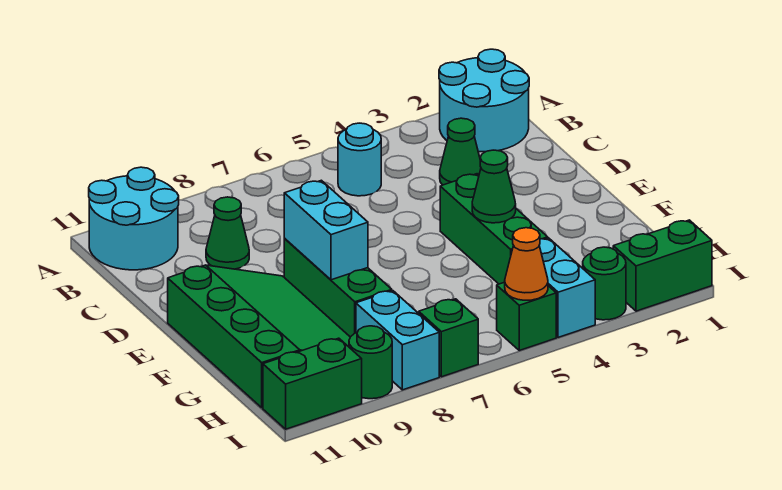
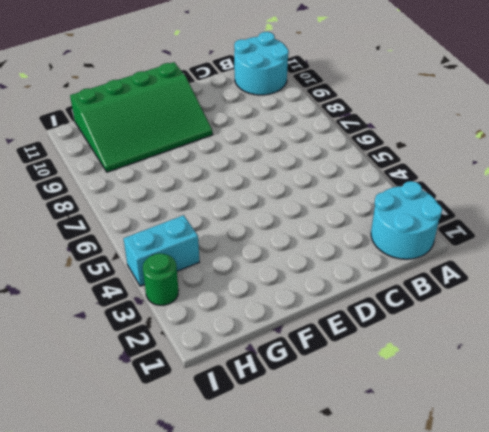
none -> cyan 1x1 round brick [338,123,381,196]
none -> green 1x1 cone [440,118,481,185]
none -> green 1x1 cone [206,197,249,269]

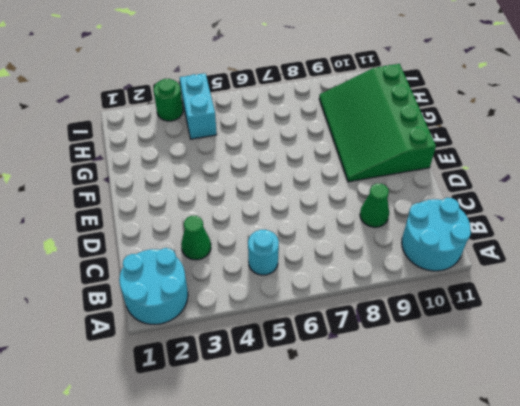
none -> green 1x3 brick [440,174,548,284]
none -> green 1x3 brick [284,239,392,337]
none -> cyan 1x2 brick [356,291,439,390]

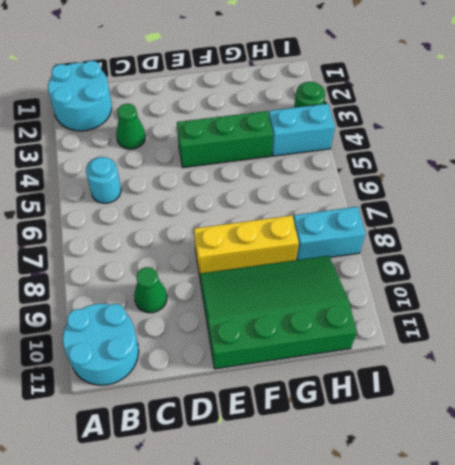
yellow 1x3 brick [194,215,299,275] -> green 1x3 brick [284,239,392,337]
none -> green 1x2 brick [613,220,712,311]
none -> green 1x1 brick [497,282,556,350]
none -> green 1x1 brick [419,299,478,377]

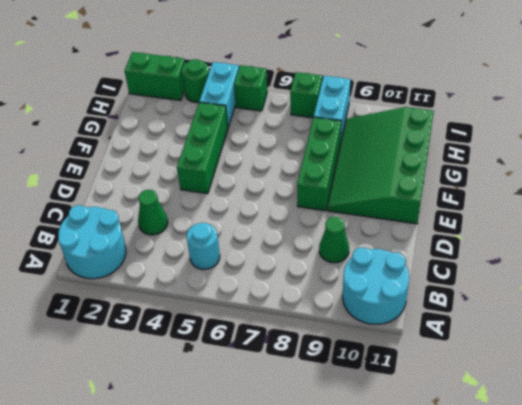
none -> green 1x1 round brick [349,326,392,399]
none -> green 1x2 brick [263,338,362,429]
none -> cyan 1x2 brick [284,180,368,280]

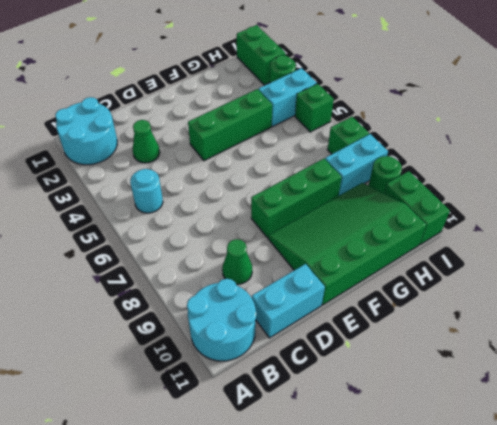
cyan 1x2 brick [252,264,325,338] -> cyan 1x2 brick moved to [284,180,368,280]
none -> green 1x1 cone [472,150,516,223]
none -> orange 1x1 cone [505,228,548,300]

